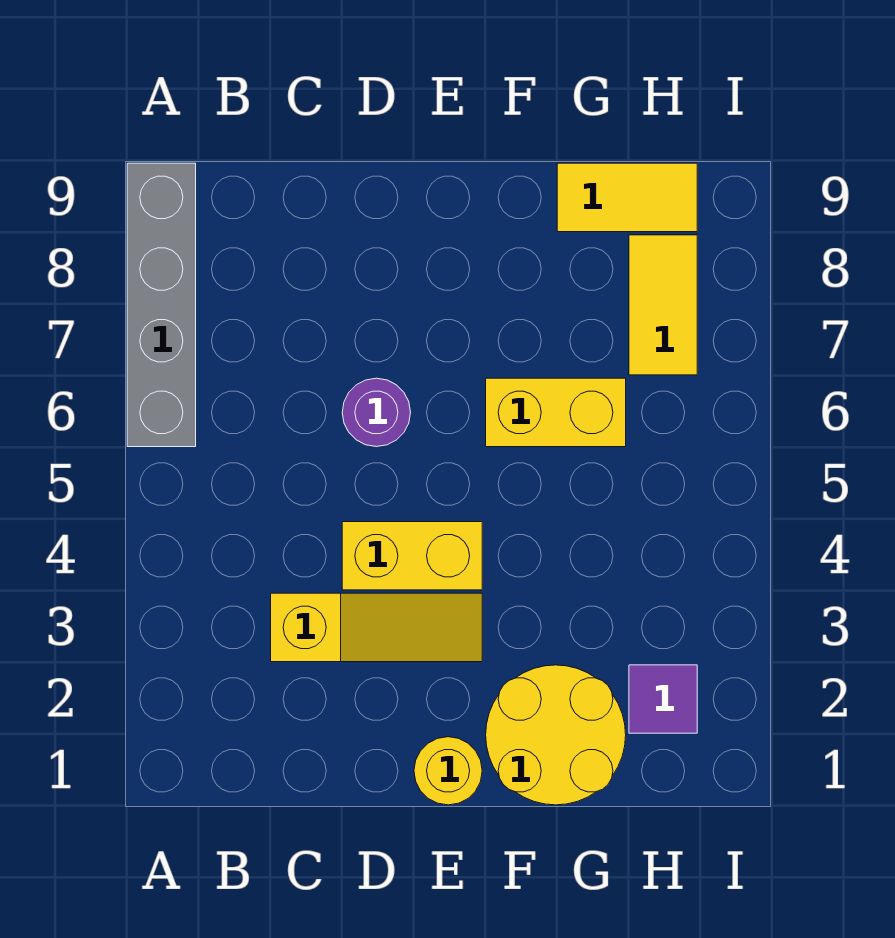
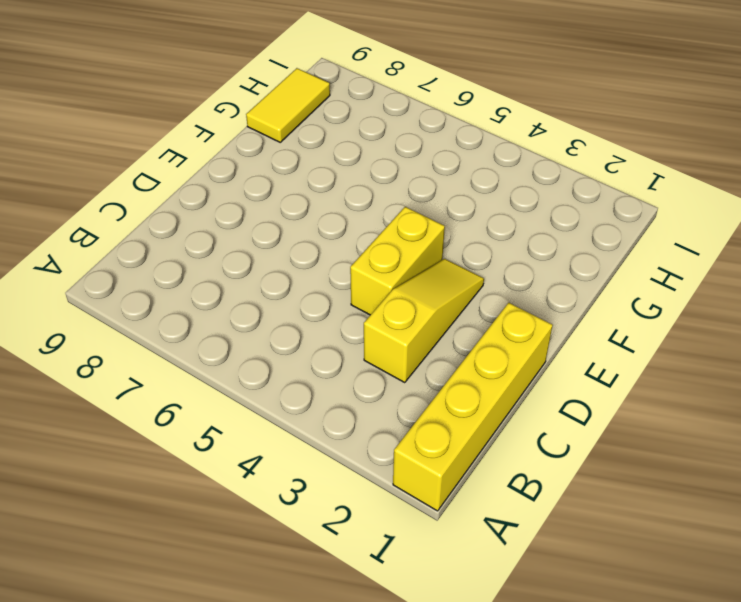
yellow 1x4 brick [393,303,553,511] -> none
none -> grey 1x4 brick [127,163,196,447]
none -> purple 1x1 round brick [342,378,411,447]

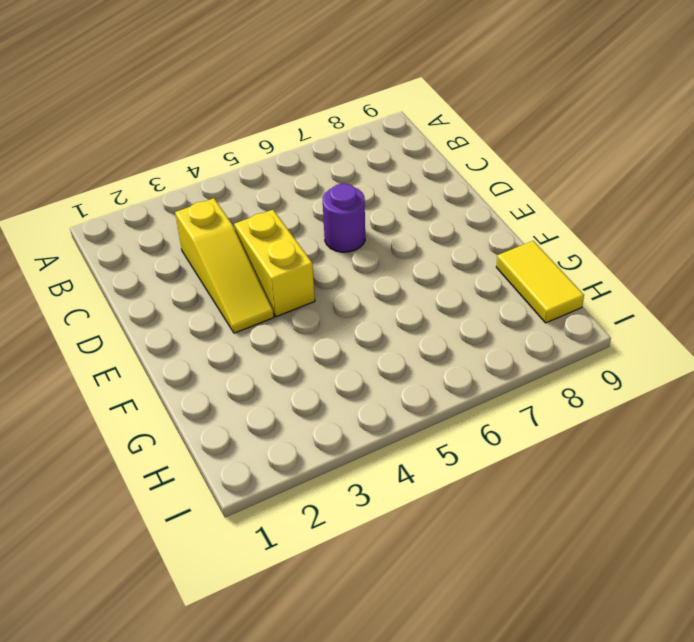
none -> grey 1x4 brick [127,163,196,447]
none -> yellow 1x1 round brick [414,737,482,805]

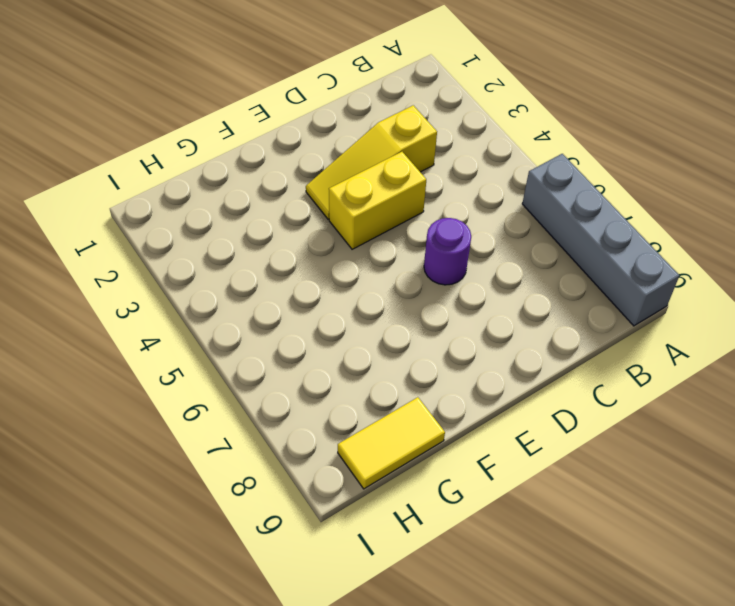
none -> yellow 1x1 round brick [414,737,482,805]
none -> yellow 2x2 round brick [486,665,626,805]

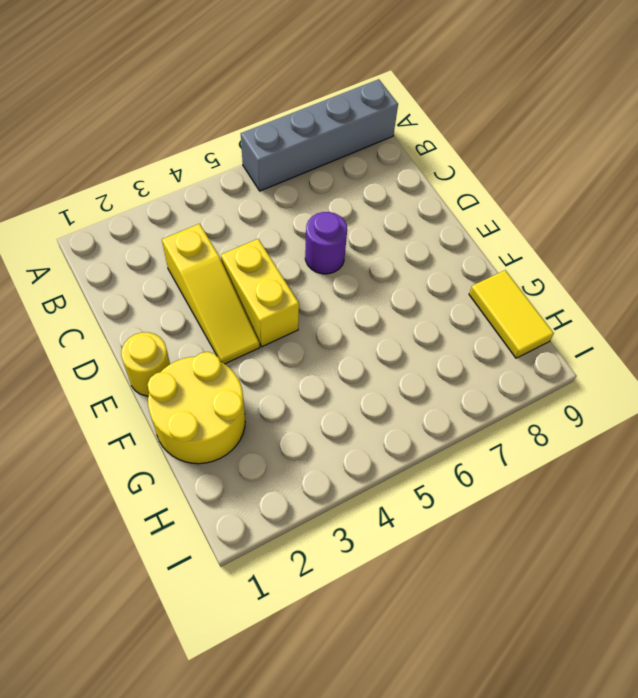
none -> yellow 1x2 brick [486,378,626,447]
none -> purple 1x1 tile [629,665,697,733]

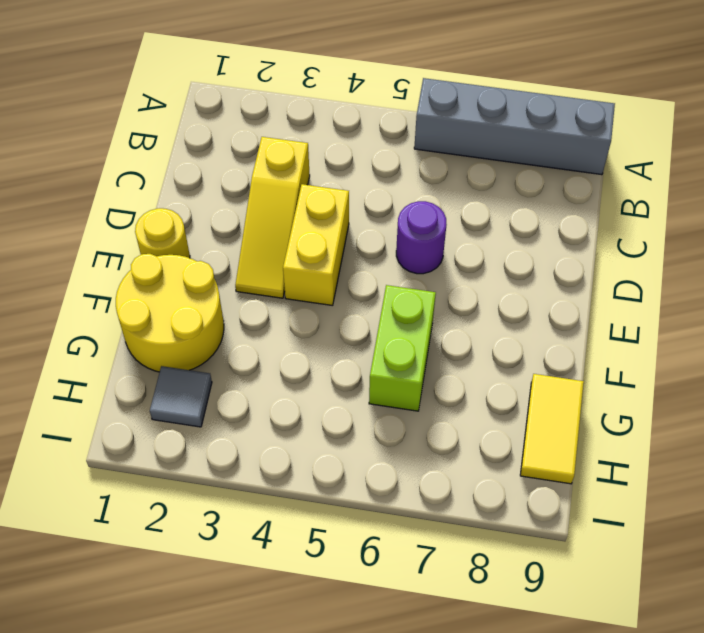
lime 1x2 brick [369,285,436,411] -> yellow 1x2 brick [486,378,626,447]
grey 1x1 tile [150,366,212,427] -> purple 1x1 tile [629,665,697,733]
none -> yellow 1x2 tile [629,235,697,375]

